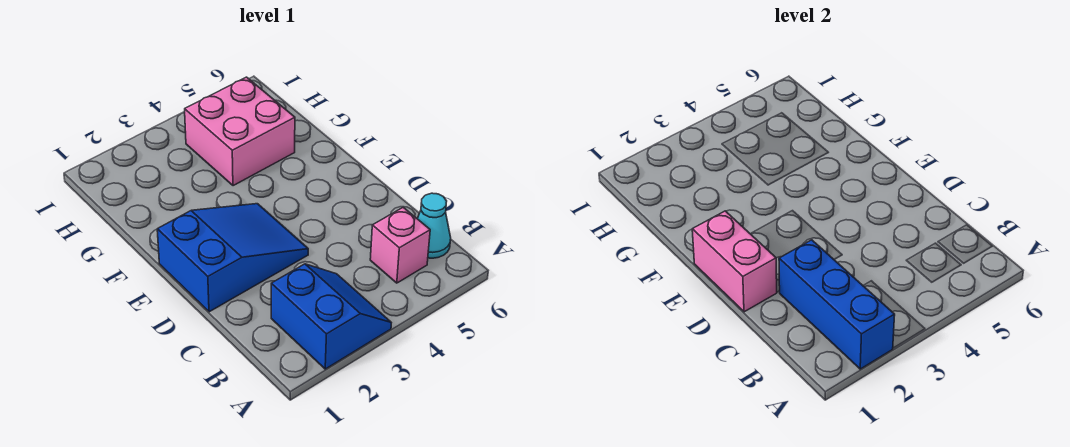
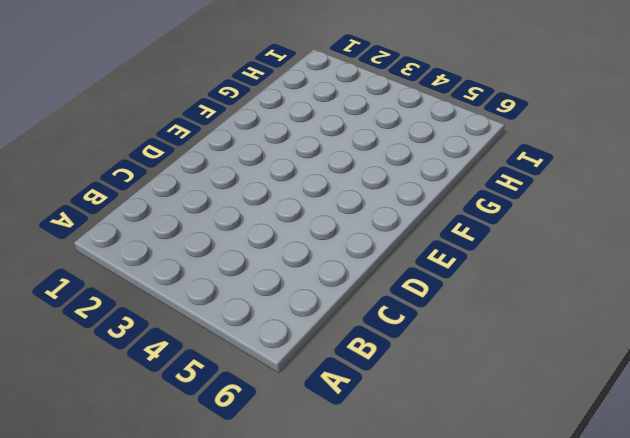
none -> blue 2x2 slope [271,264,391,369]
none -> pink 1x1 brick [370,207,430,283]

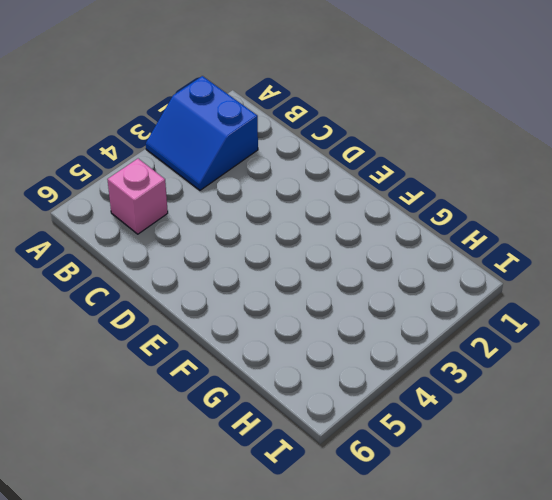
none -> cyan 1x1 cone [417,193,451,258]
none -> blue 2x3 slope [157,204,308,312]

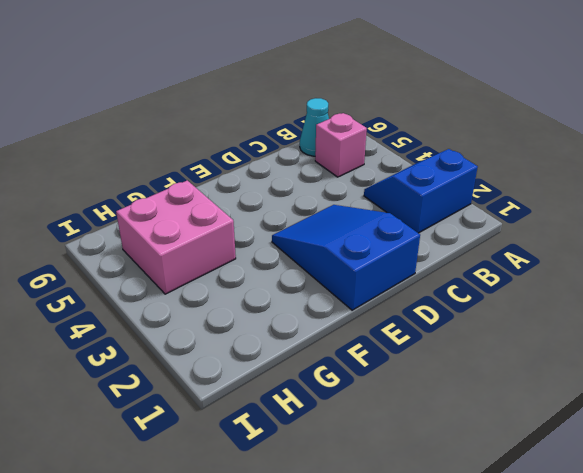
none -> blue 1x3 brick [779,240,895,369]
none -> pink 1x2 brick [692,211,777,312]

